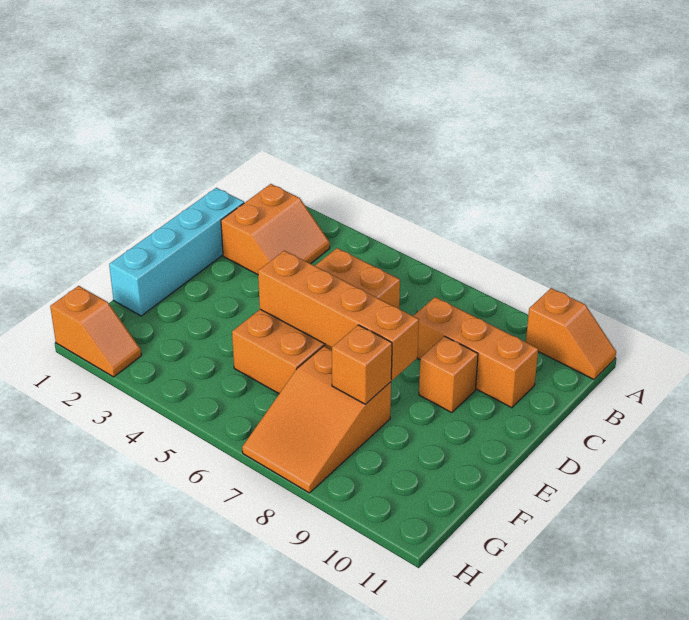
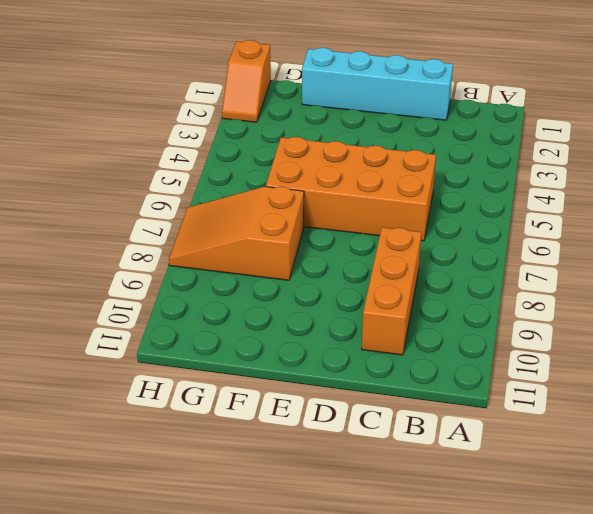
none -> orange 1x2 slope [526,288,616,379]
none -> orange 2x2 slope [221,184,330,275]

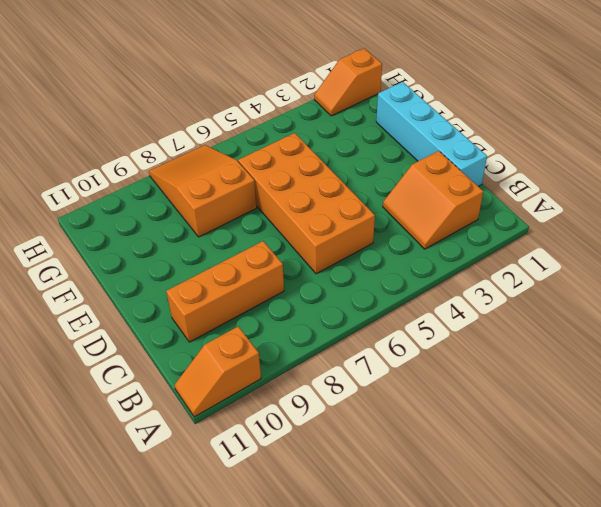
none -> orange 1x1 brick [419,336,478,413]
none -> orange 1x4 brick [258,251,419,380]

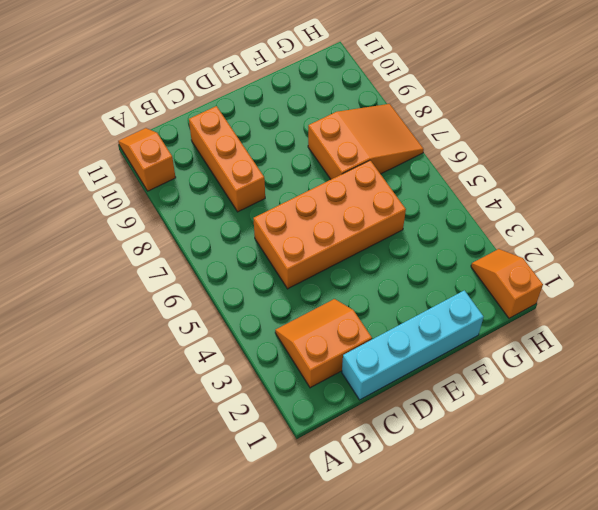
none -> orange 1x1 brick [419,336,478,413]
none -> orange 1x4 brick [258,251,419,380]

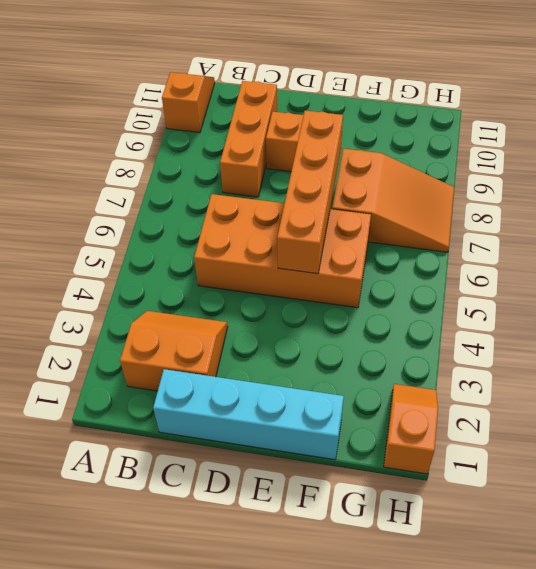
none -> orange 1x1 brick [332,325,392,404]

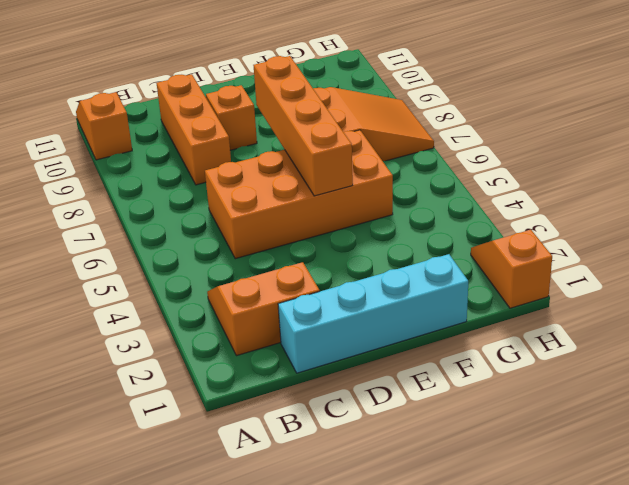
none -> orange 1x1 brick [332,325,392,404]

